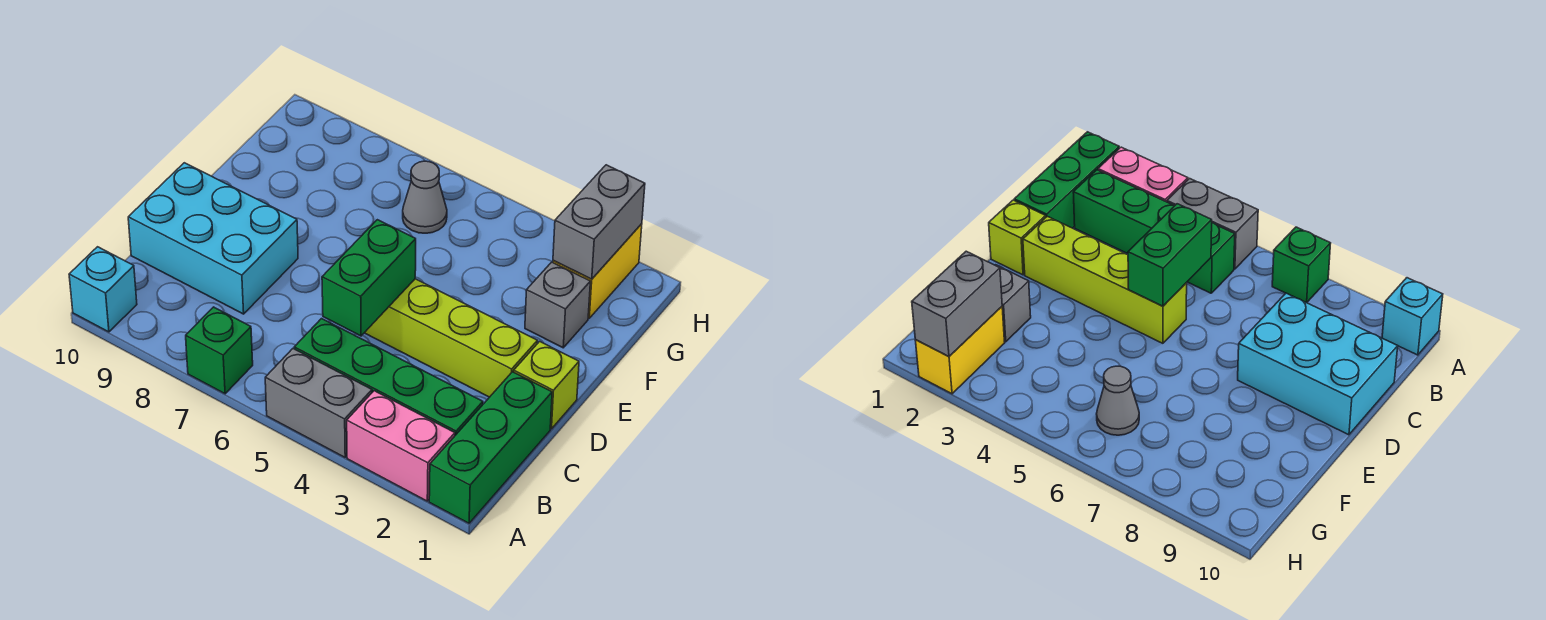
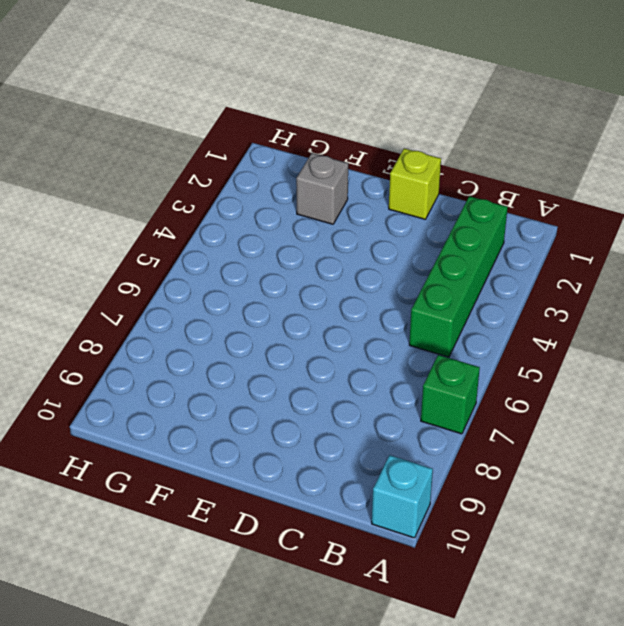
none -> green 1x3 brick [429,372,552,523]
none -> pink 1x2 brick [347,391,455,501]
none -> grey 1x2 brick [265,349,372,457]

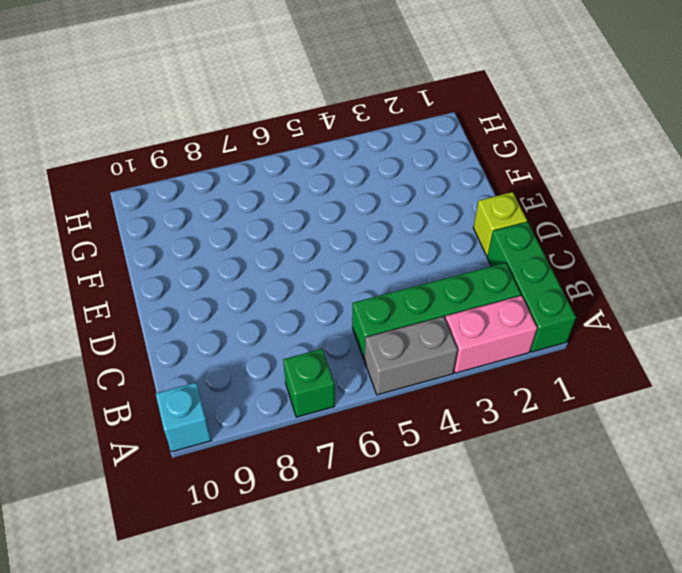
none -> cyan 2x3 brick [128,163,298,314]
none -> lime 1x4 brick [365,279,538,397]
none -> grey 1x1 brick [525,262,590,348]

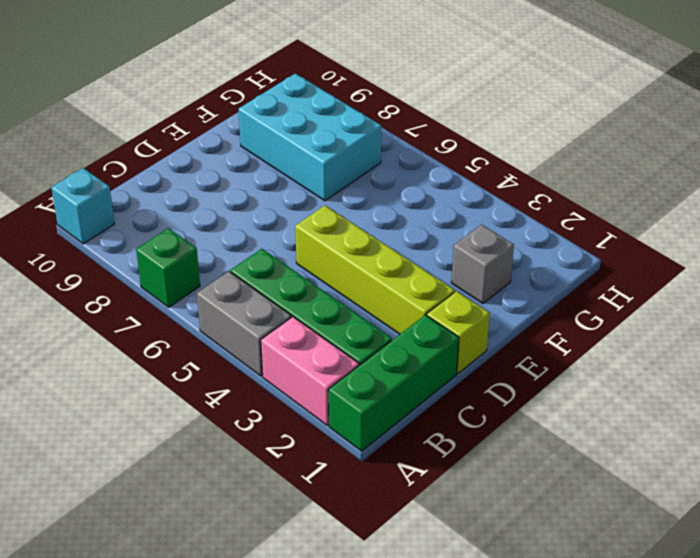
cyan 2x3 brick [238,73,381,201] -> cyan 2x3 brick moved to [128,163,298,314]
none -> yellow 1x2 brick [553,224,642,318]
none -> grey 1x1 cone [403,161,447,233]
none -> green 1x2 brick [322,220,416,336]

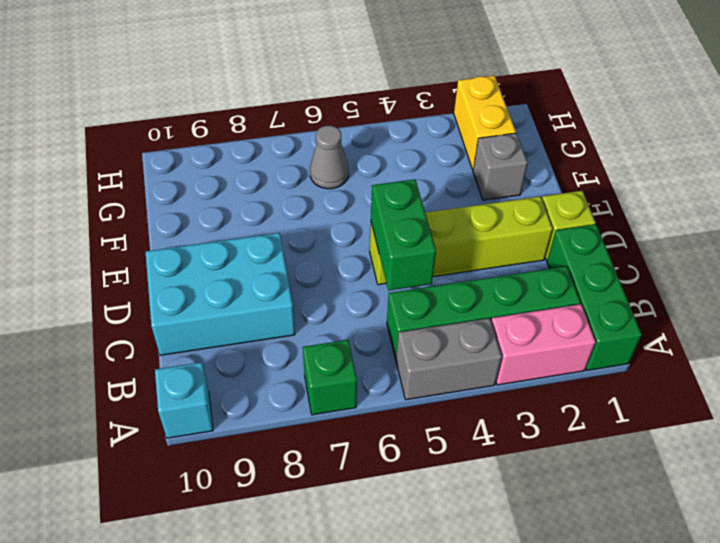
none -> grey 1x2 brick [553,165,645,279]

